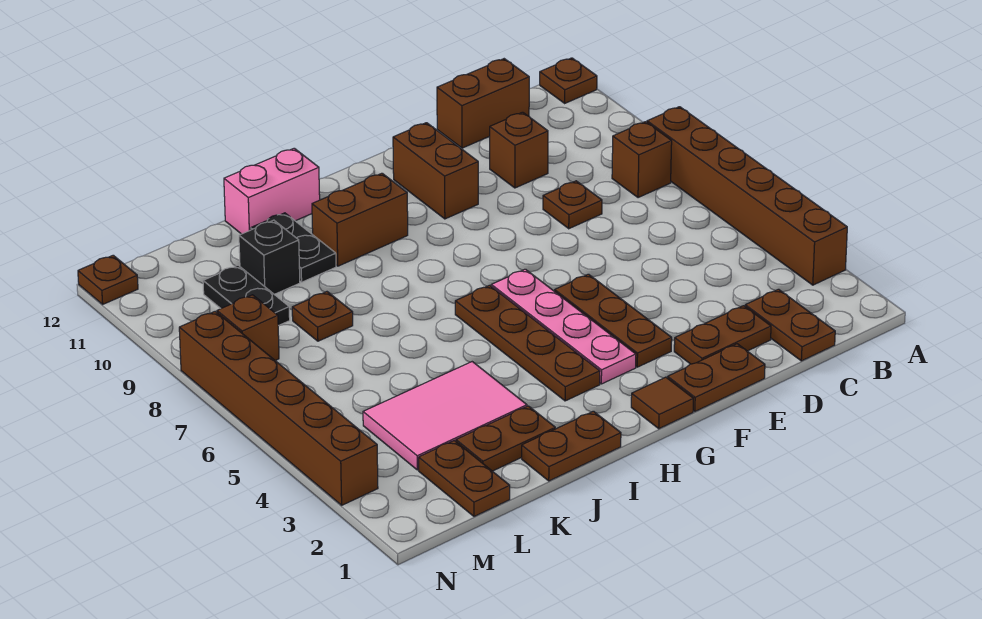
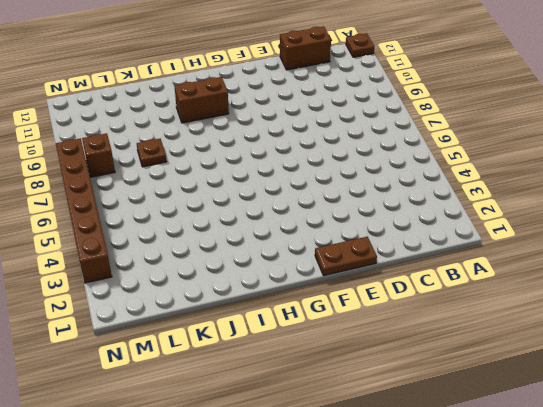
none -> brown 1x6 brick [647,107,847,285]
none -> brown 1x1 brick [612,122,672,198]
none -> brown 1x2 plate [745,289,835,361]

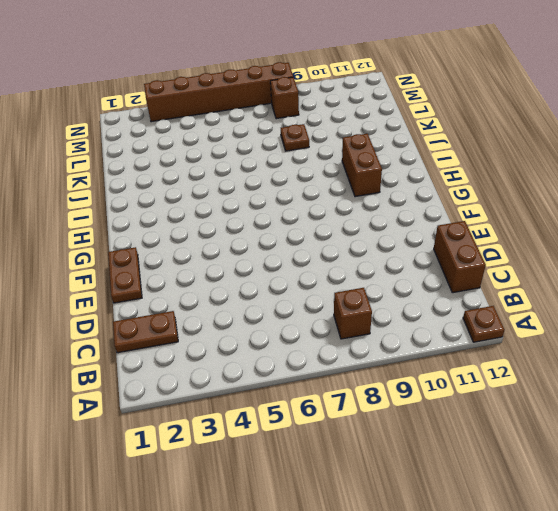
none -> brown 1x6 brick [647,107,847,285]
none -> brown 1x2 plate [674,306,771,364]
none -> brown 1x1 plate [543,181,602,229]

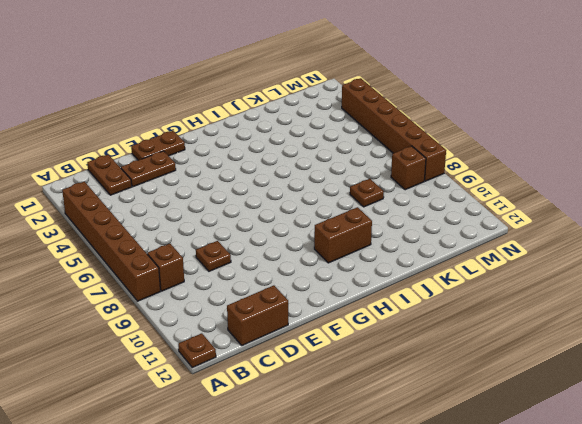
none -> brown 1x1 brick [490,112,548,188]
none -> brown 1x3 plate [555,274,672,367]
none -> brown 1x2 brick [393,123,478,219]

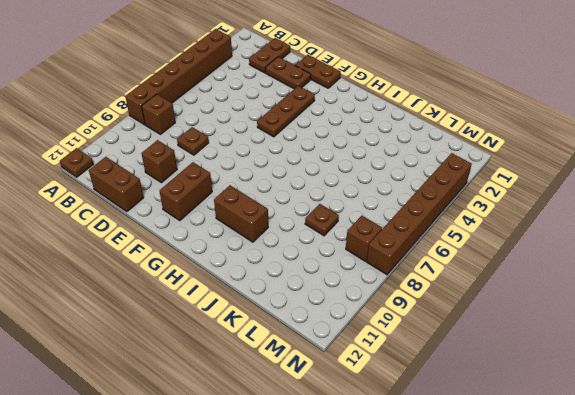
none -> brown 1x1 tile [631,377,694,429]
none -> pink 1x4 plate [491,269,636,384]
none -> brown 1x4 plate [455,285,600,401]

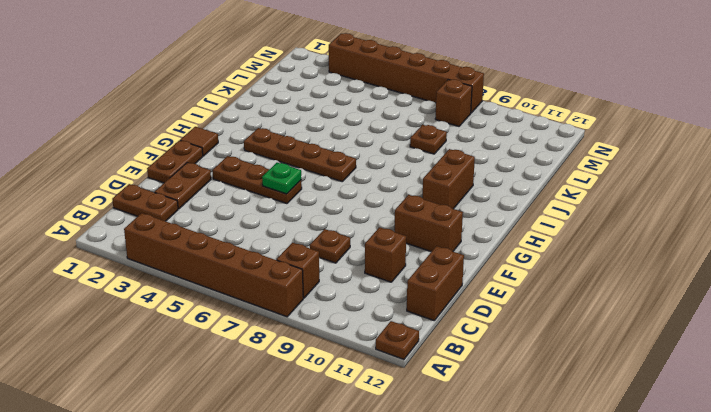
green 1x1 plate [262,163,301,194] -> none
none -> pink 1x4 plate [491,269,636,384]
none -> brown 1x2 plate [522,411,621,481]
none -> pink 1x2 brick [224,148,320,234]

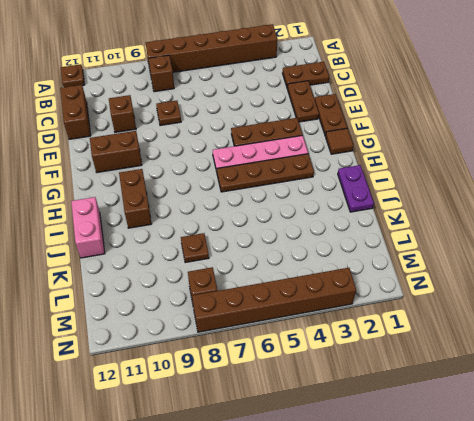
purple 1x2 plate [338,165,374,212] -> brown 1x2 plate [522,411,621,481]
none -> brown 1x2 plate [456,406,555,471]
none -> pink 2x3 tile [363,362,527,470]
none -> black 1x2 plate [251,213,336,282]

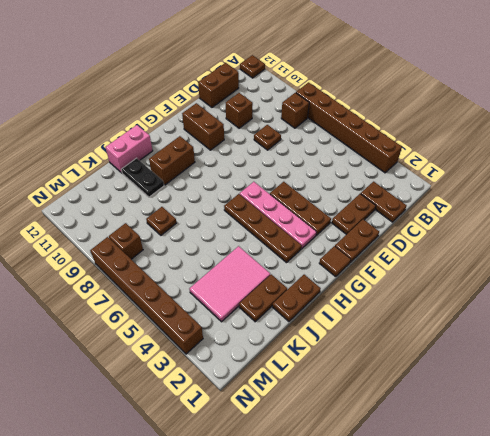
none -> black 1x1 brick [239,220,300,294]
none -> brown 1x2 plate [419,441,510,516]
none -> black 1x2 plate [203,265,290,326]

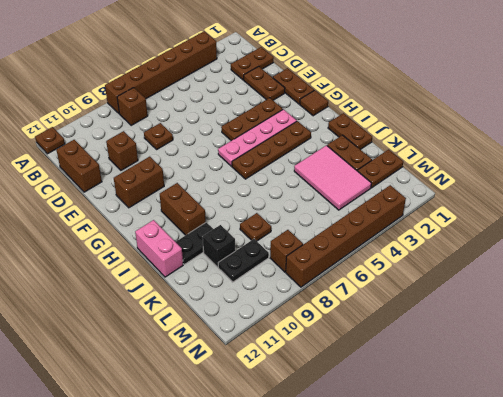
none -> brown 1x1 plate [78,255,138,304]

